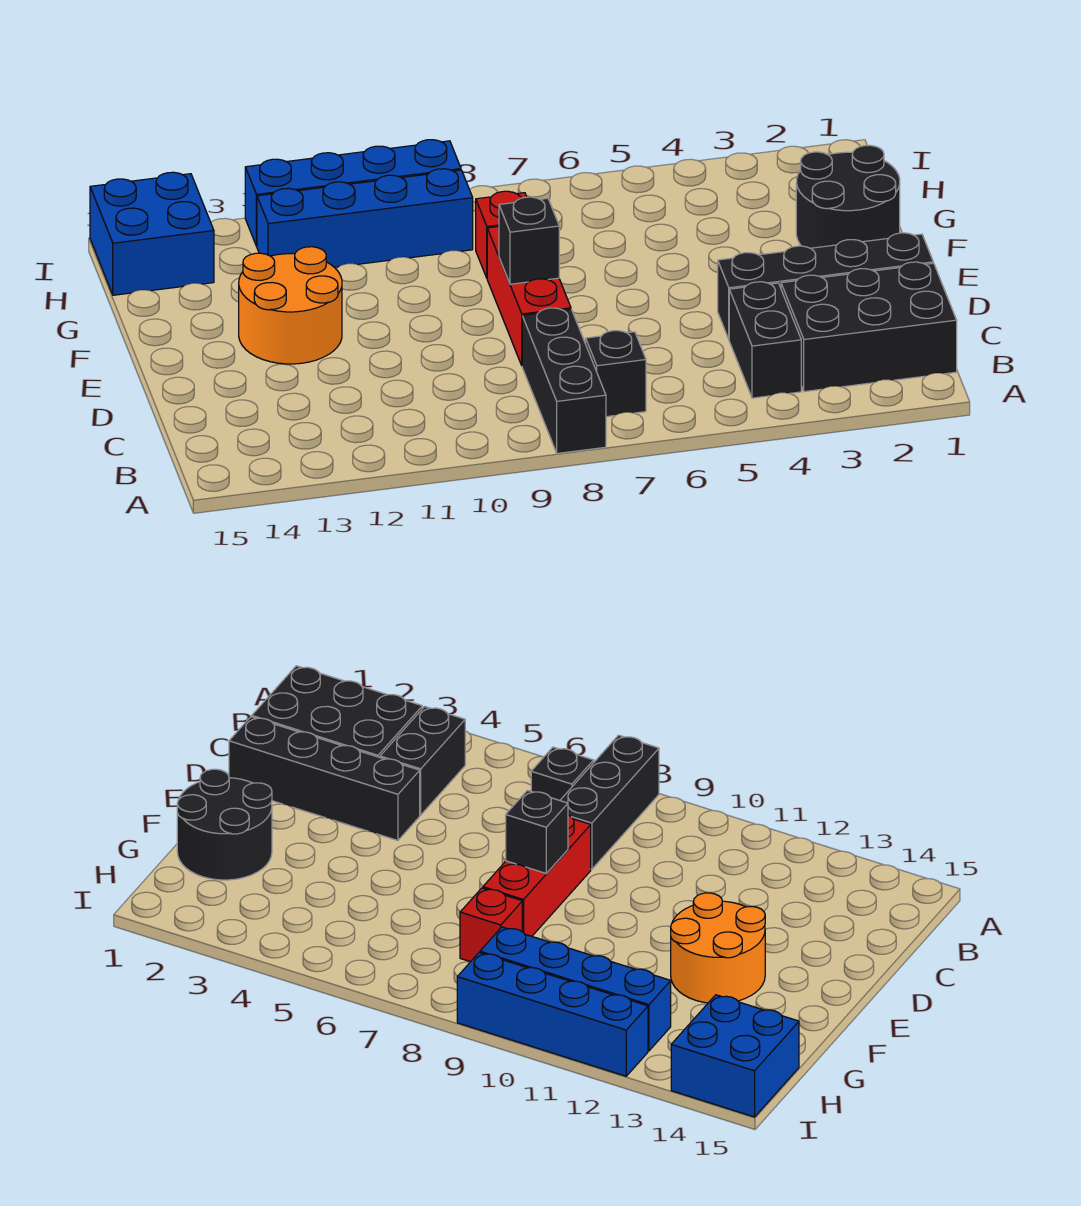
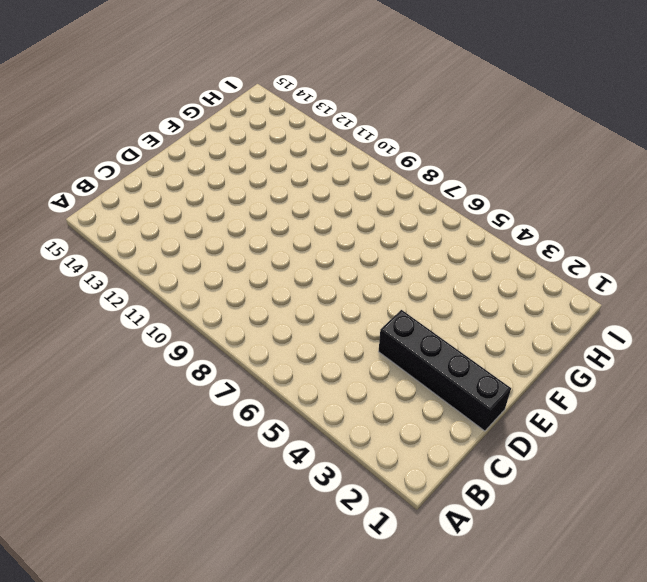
none -> black 1x3 brick [522,308,606,453]
none -> black 2x3 brick [781,262,957,392]
none -> black 1x2 brick [729,282,801,398]

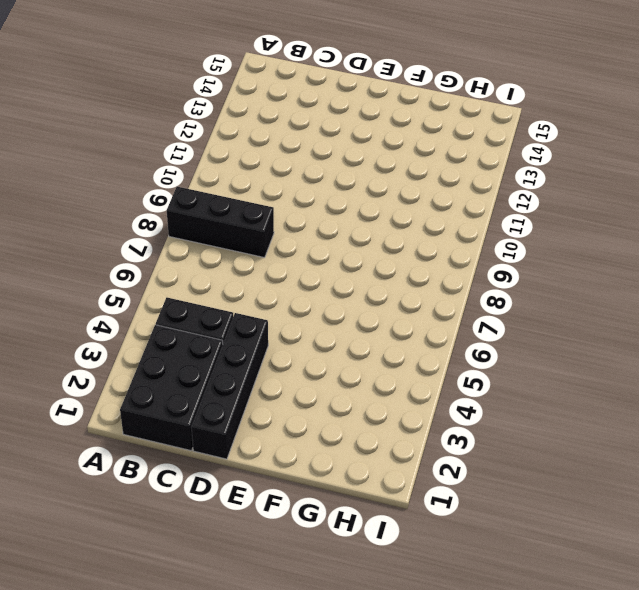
none -> black 1x1 brick [586,331,646,417]
none -> red 1x3 brick [487,227,571,365]
none -> orange 2x2 round brick [239,247,342,364]

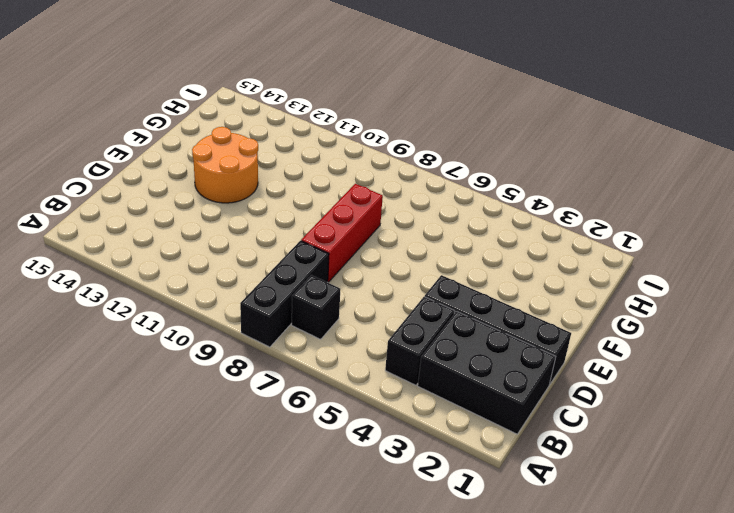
none -> black 2x2 round brick [796,145,900,248]
none -> red 1x1 brick [476,191,527,278]
none -> blue 1x4 brick [257,169,473,267]

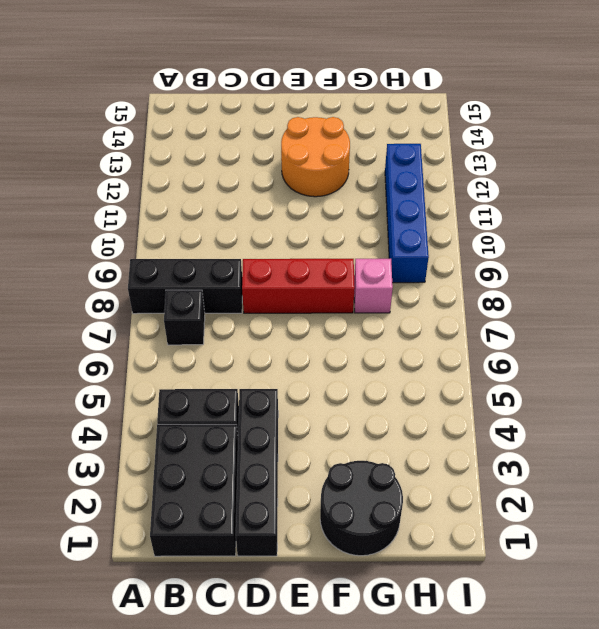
pink 1x1 brick [354,259,393,313] -> red 1x1 brick [476,191,527,278]
none -> blue 2x2 brick [90,172,214,295]
none -> blue 1x4 brick [245,140,461,246]
none -> black 1x1 brick [499,197,559,284]

